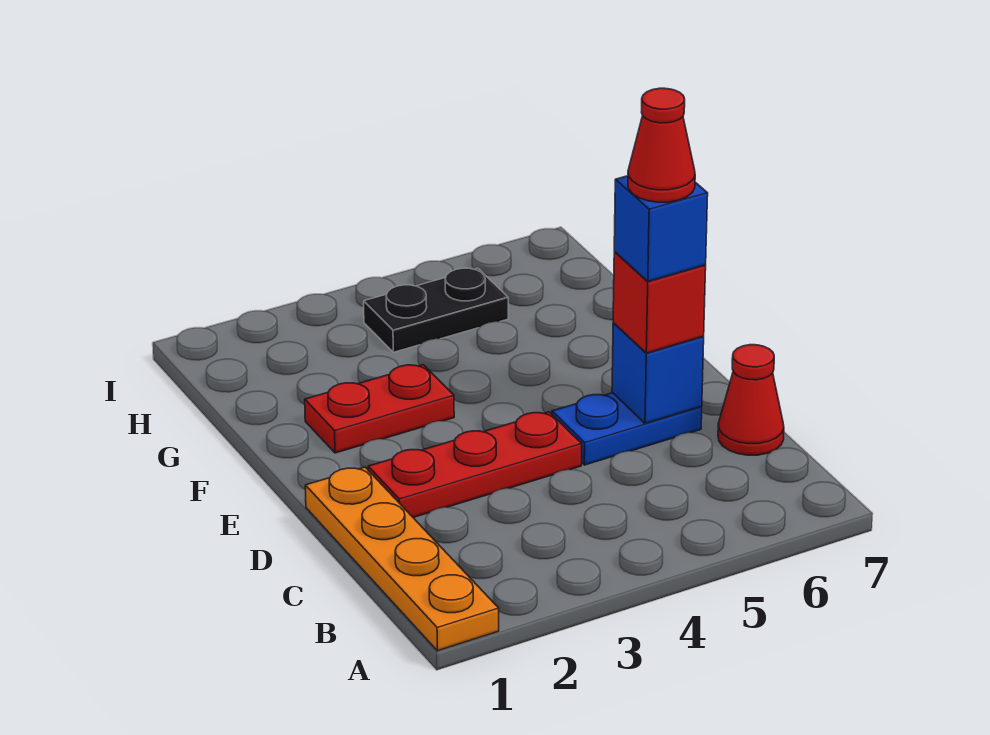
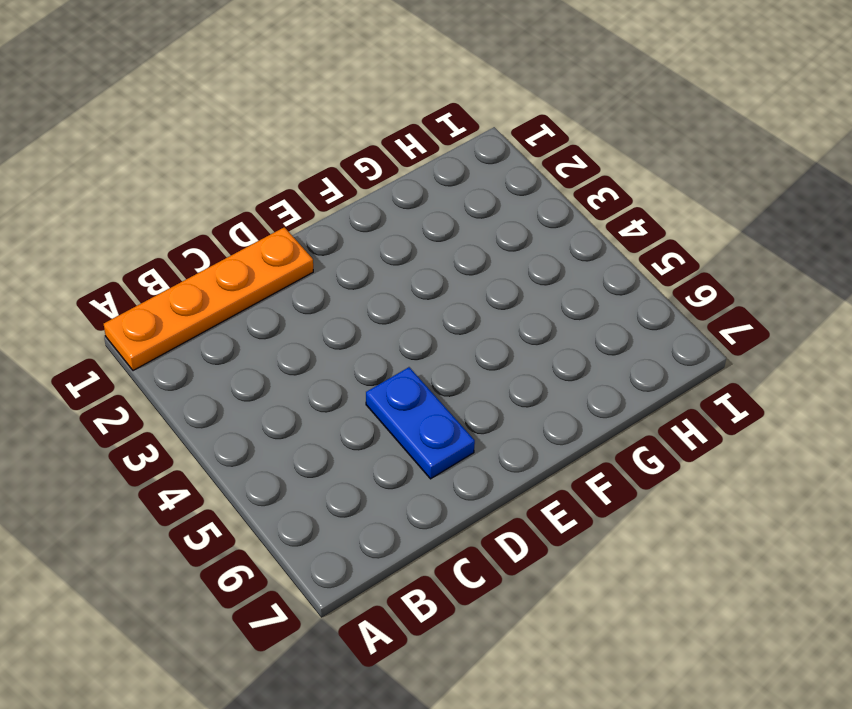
none -> red 1x1 cone [718,345,784,455]
none -> red 1x3 plate [368,412,582,518]

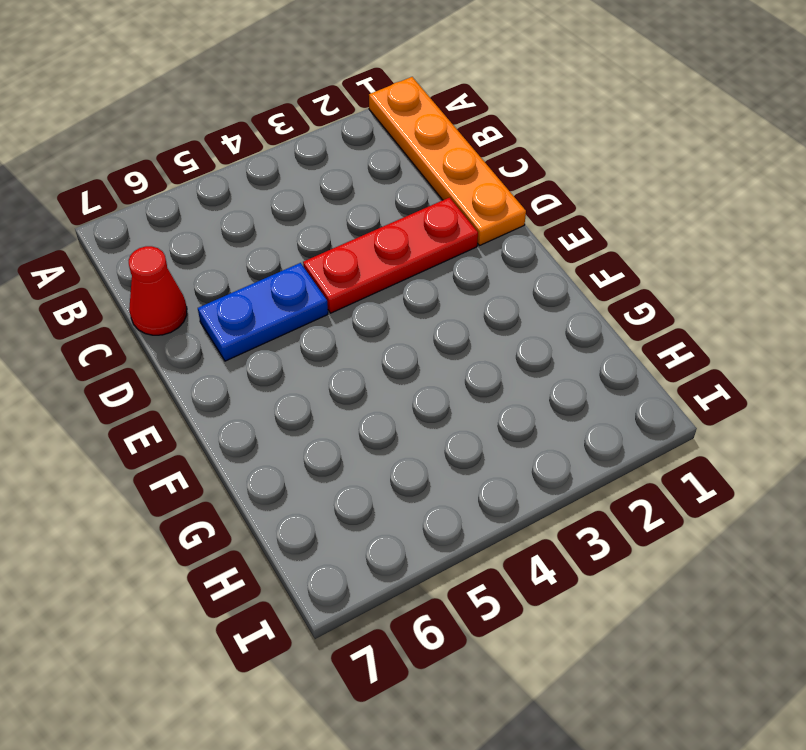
none -> red 1x2 plate [305,365,454,453]
none -> black 1x2 plate [364,268,508,352]

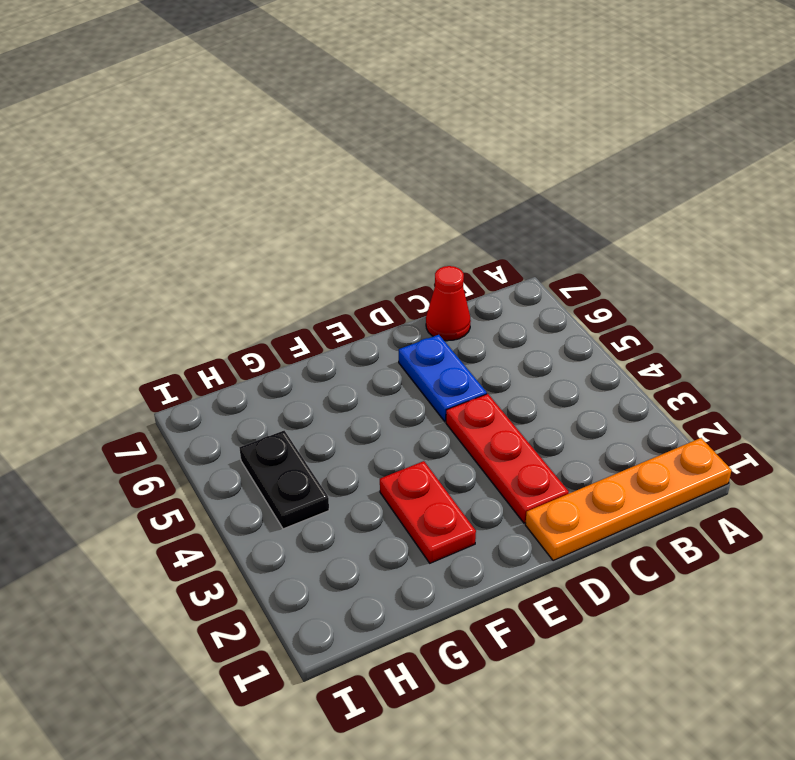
none -> blue 1x1 brick [612,323,704,424]
none -> red 1x1 brick [613,252,706,353]

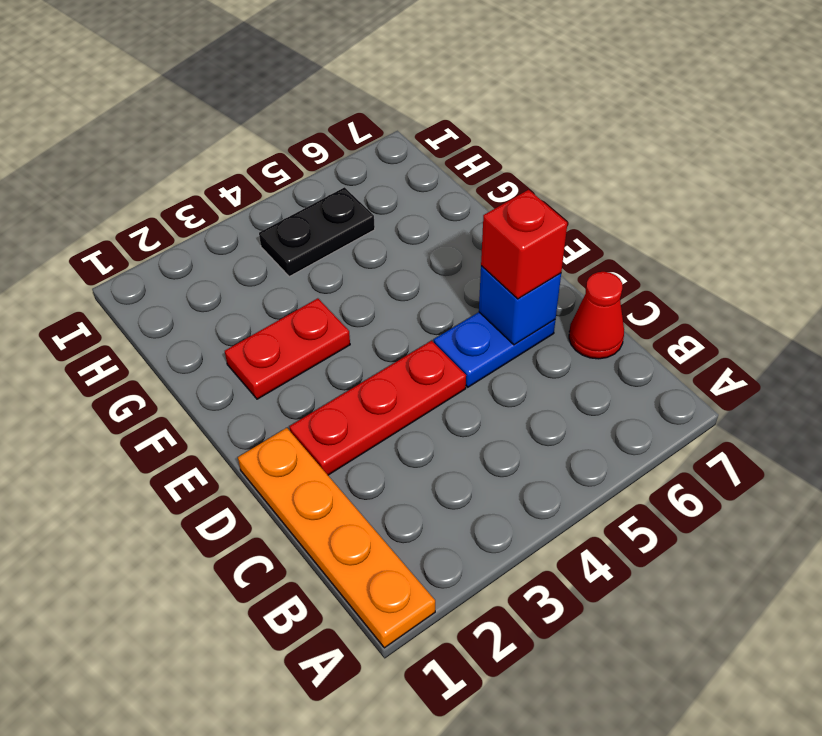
none -> blue 1x1 brick [614,176,708,281]
none -> red 1x1 cone [628,88,695,202]

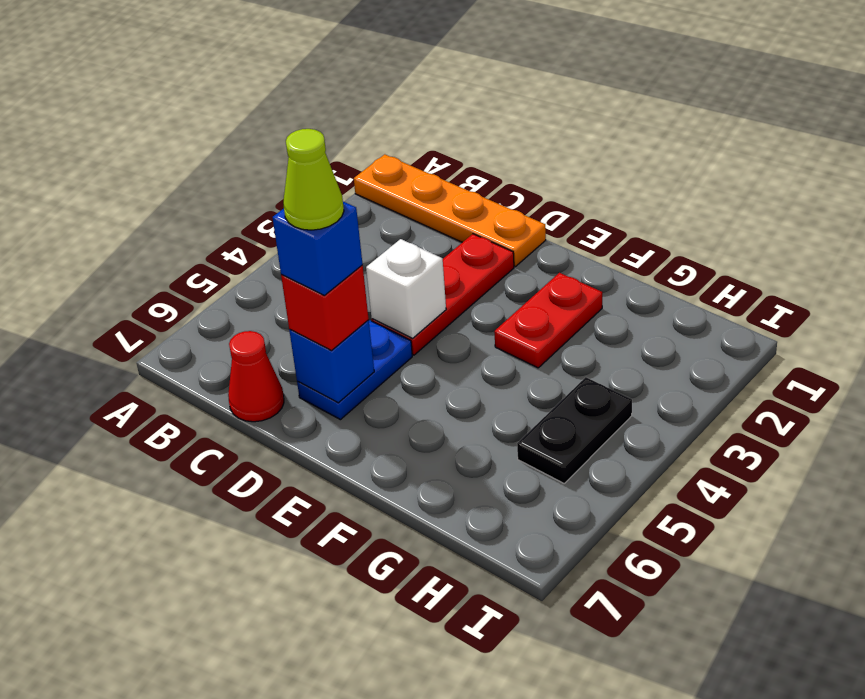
white 1x1 brick [366,239,446,338] -> none
lime 1x1 cone [283,129,344,230] -> red 1x1 cone [628,88,695,202]

